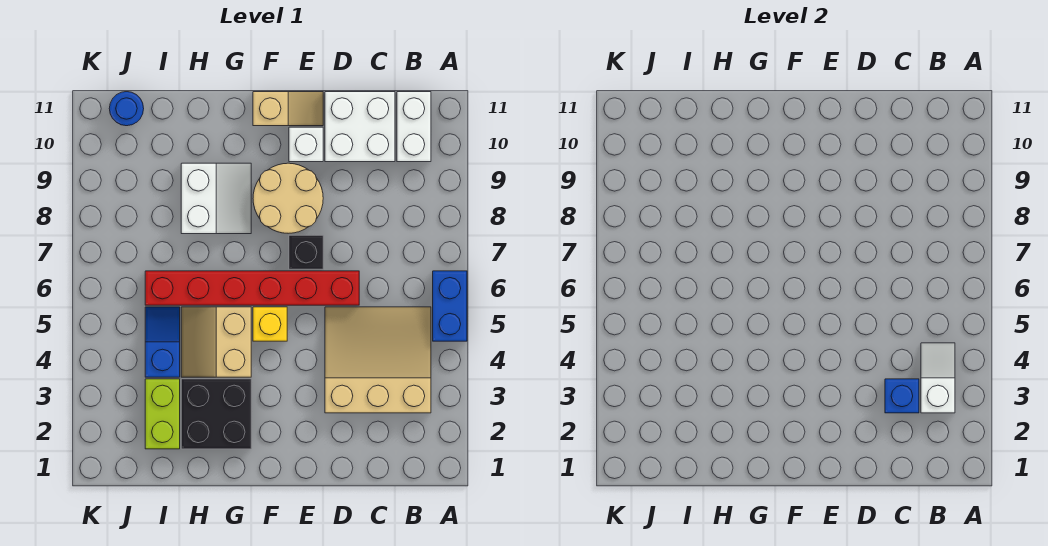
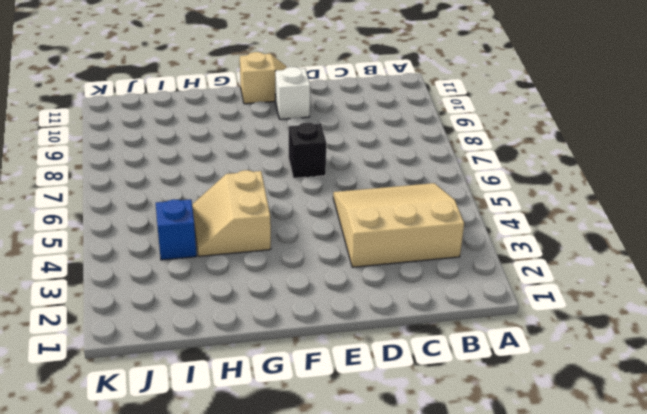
none -> blue 1x2 brick [433,271,467,341]
none -> white 1x2 brick [397,92,431,162]
none -> white 2x2 brick [325,92,395,162]

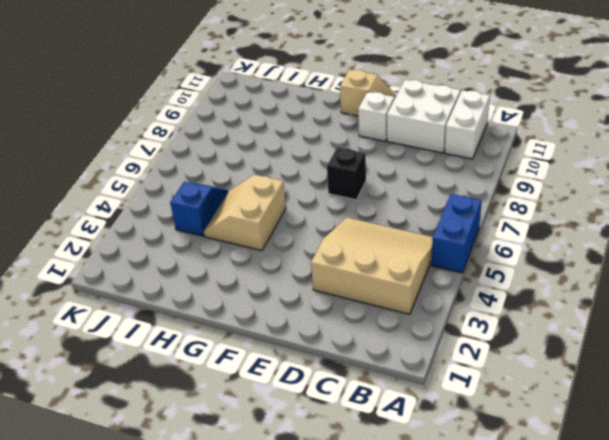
none -> red 1x6 brick [145,271,359,305]
none -> tan 2x2 round brick [253,163,323,233]
none -> yellow 1x1 brick [253,307,287,341]

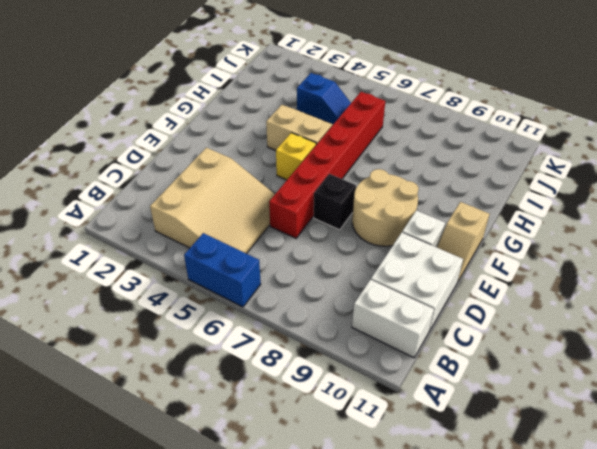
none -> black 2x2 brick [181,379,251,449]
none -> white 2x2 slope [181,163,251,234]
none -> lime 1x2 brick [145,379,180,449]

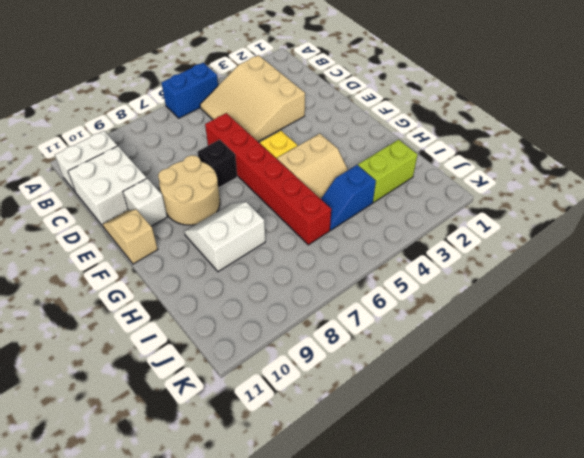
none -> black 2x2 brick [181,379,251,449]
none -> blue 1x1 round brick [109,92,144,126]
none -> white 1x2 slope [921,343,955,413]

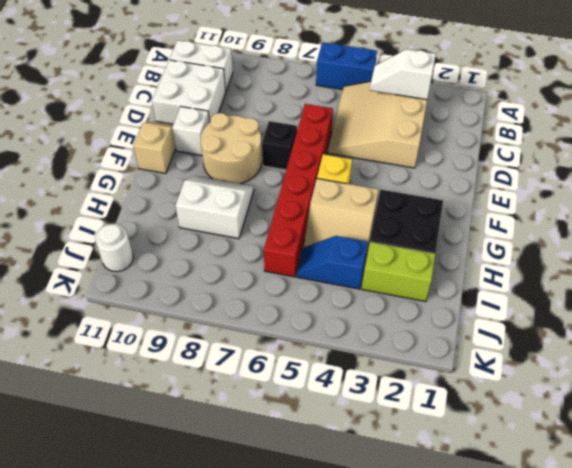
white 1x1 round brick [95,224,133,272] -> blue 1x1 round brick [109,92,144,126]
none -> blue 1x1 brick [885,379,919,413]

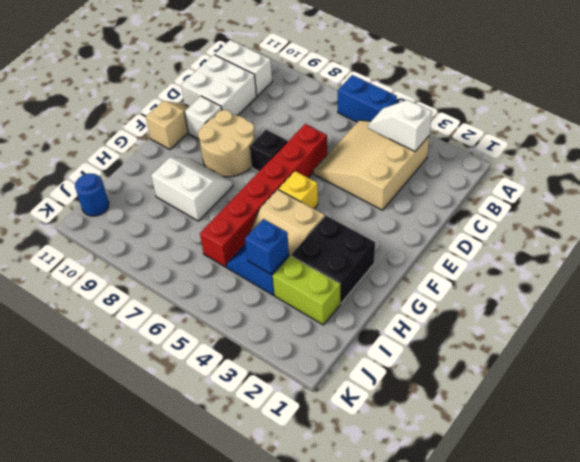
blue 1x1 brick [245,219,289,274] -> blue 1x1 brick moved to [885,379,919,413]

